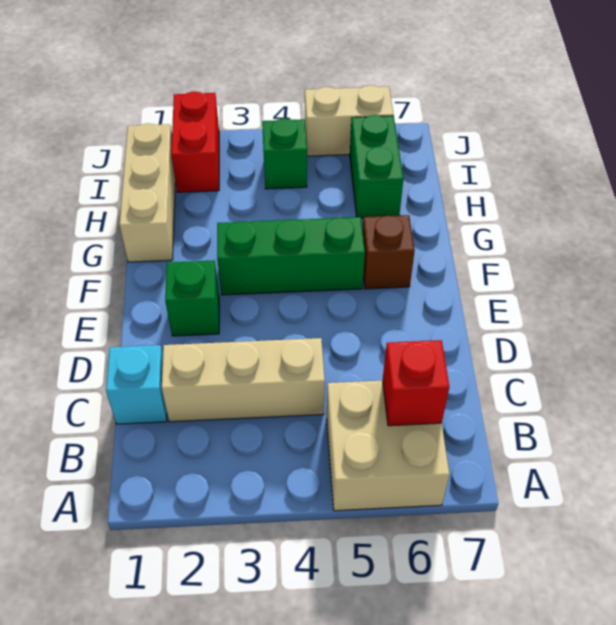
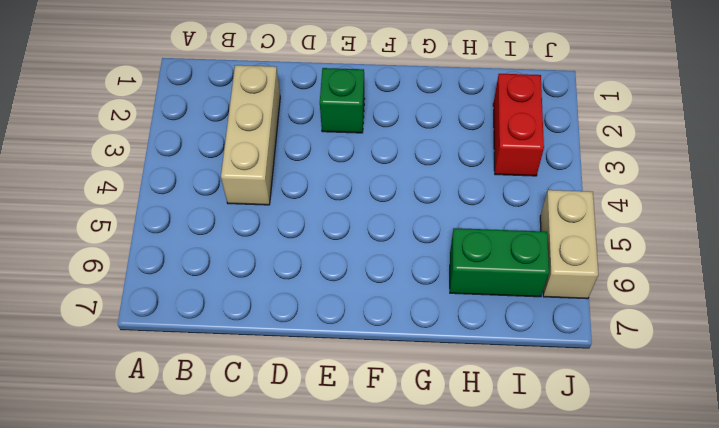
red 1x2 brick [493,74,544,176] -> red 1x2 brick turned to [171,91,219,192]
none -> tan 2x2 brick [327,381,450,511]
none -> cyan 1x1 brick [106,345,167,424]
none -> green 1x3 brick [217,217,365,295]

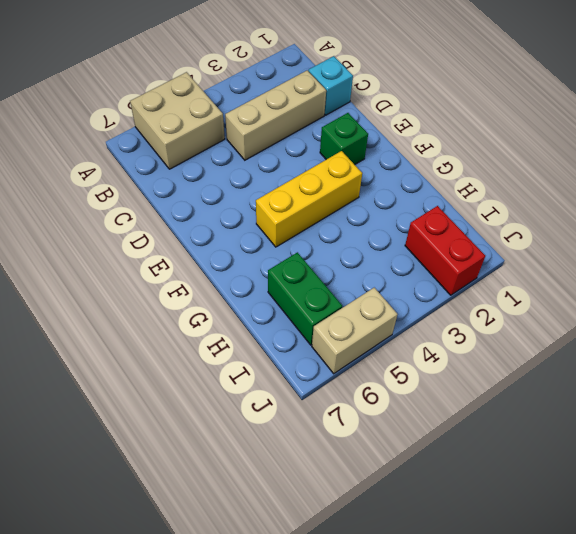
yellow 1x3 brick [256,151,362,247] -> green 1x3 brick [217,217,365,295]
none -> brown 1x1 brick [362,215,415,289]
none -> tan 1x3 brick [119,123,175,262]
none -> green 1x1 brick [262,118,307,189]

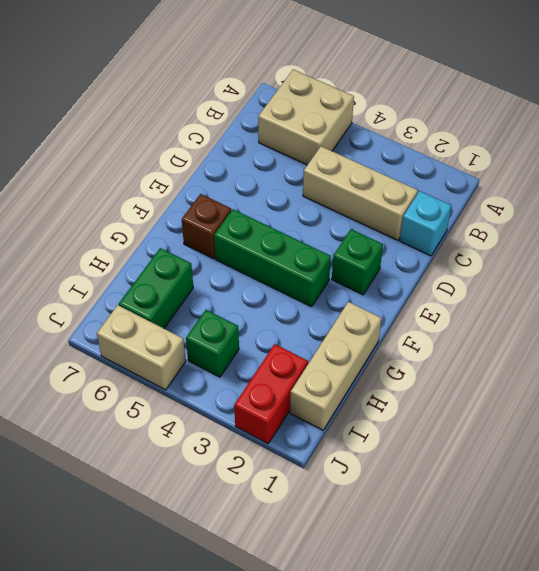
none -> red 1x1 brick [383,340,449,426]

